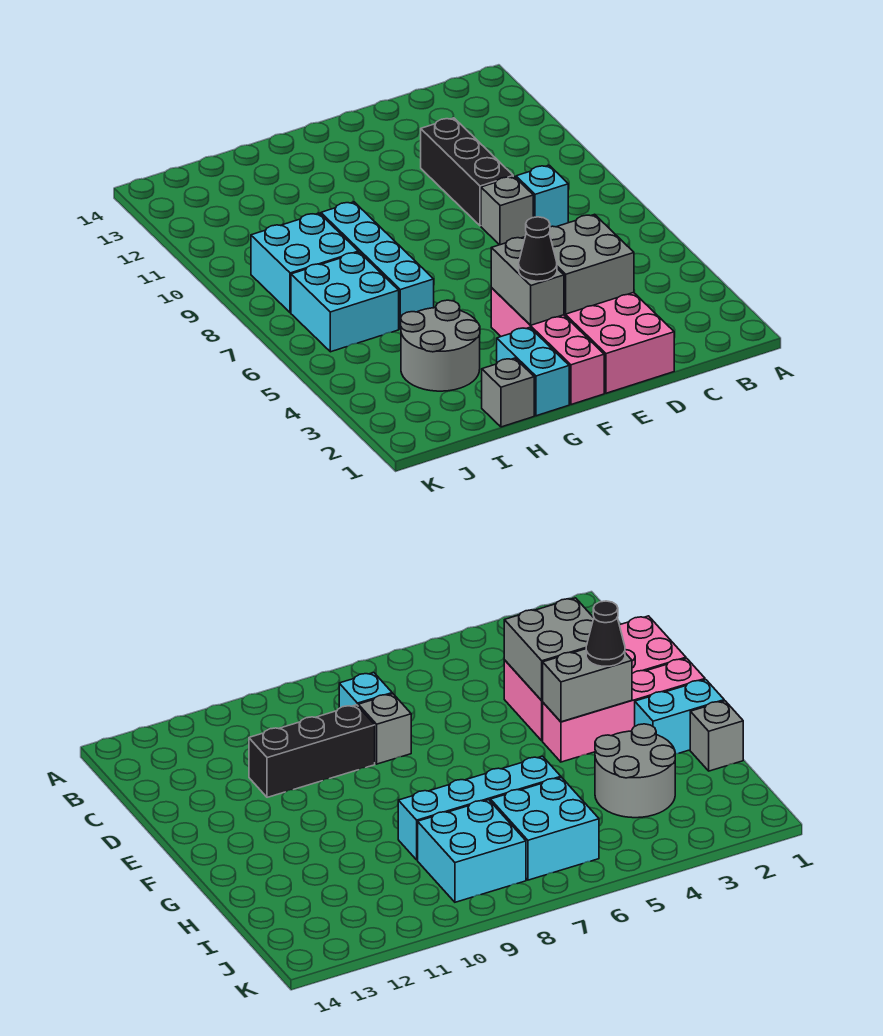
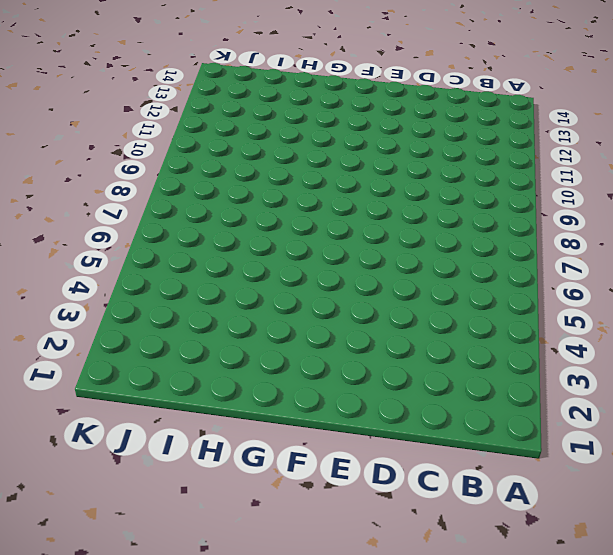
none -> cyan 1x1 brick [516,165,568,227]
none -> pink 2x4 brick [564,292,674,393]
none -> grey 1x1 brick [481,177,533,245]

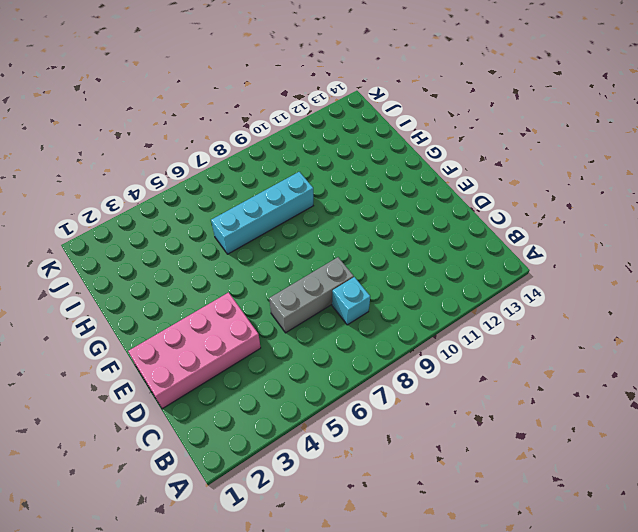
grey 1x3 brick [269,257,354,333] -> grey 1x1 brick [481,177,533,245]
none -> black 1x3 brick [421,118,513,226]
none -> pink 1x4 brick [491,288,604,405]
none -> cyan 1x2 brick [497,327,569,416]

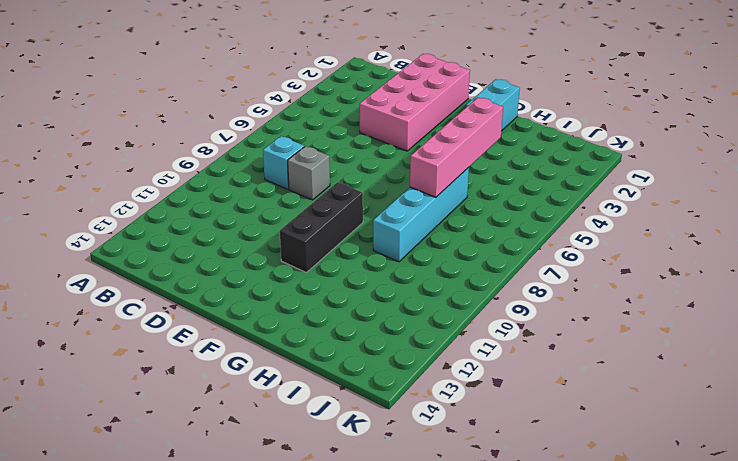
black 1x3 brick [280,182,363,273] -> black 1x3 brick moved to [421,118,513,226]
pink 1x4 brick [410,98,503,197] -> pink 1x4 brick moved to [491,288,604,405]
none -> grey 1x1 brick [482,358,534,427]
none -> grey 2x2 round brick [401,300,480,391]
none -> cyan 2x2 brick [291,252,399,352]

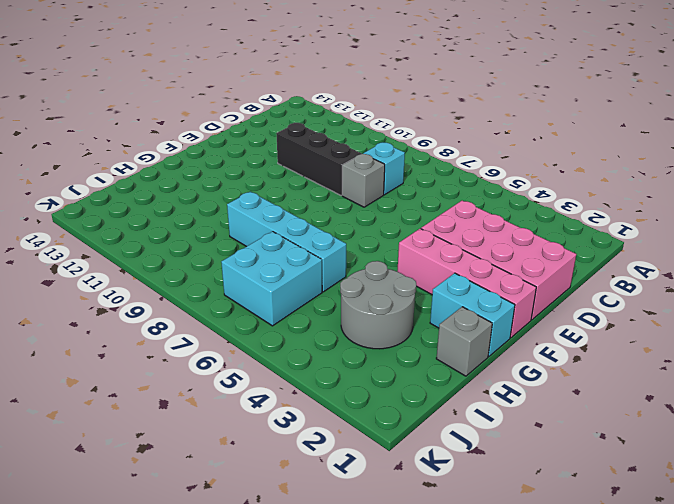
none -> cyan 2x2 brick [251,213,358,313]
none -> grey 2x2 brick [549,214,634,314]
none -> grey 1x2 brick [491,237,564,325]

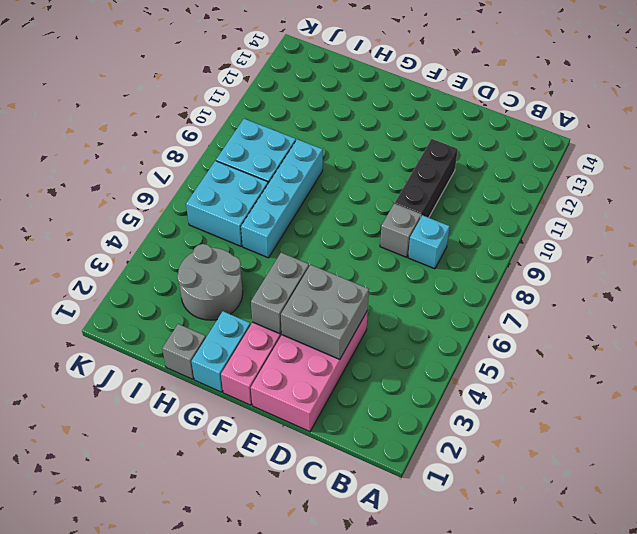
none -> black 1x1 cone [519,217,557,281]

